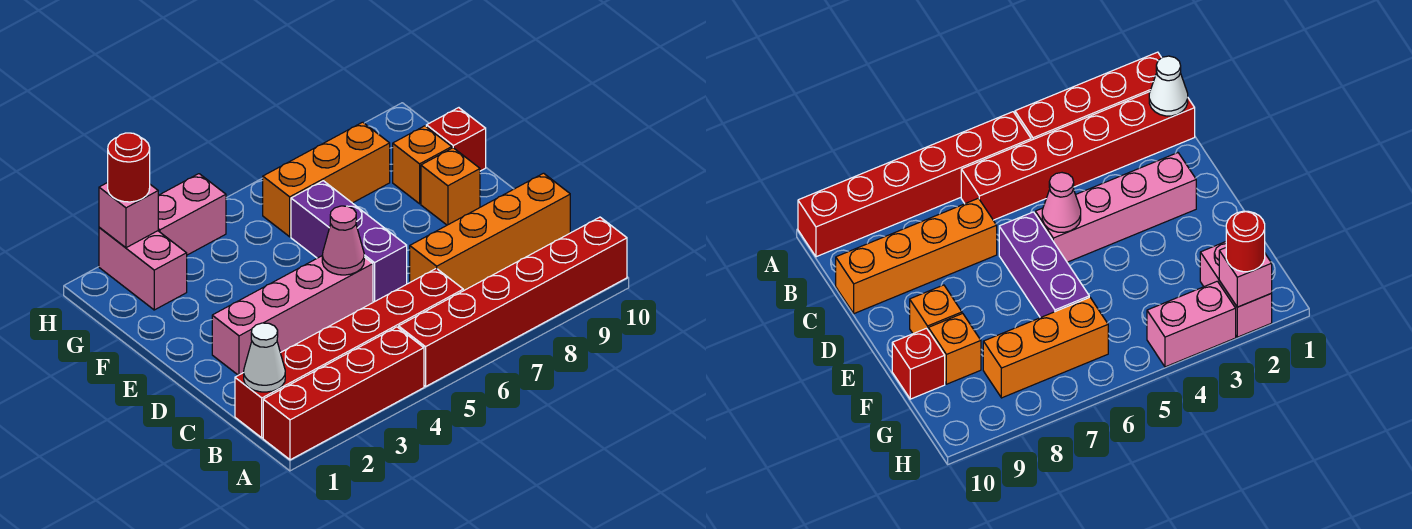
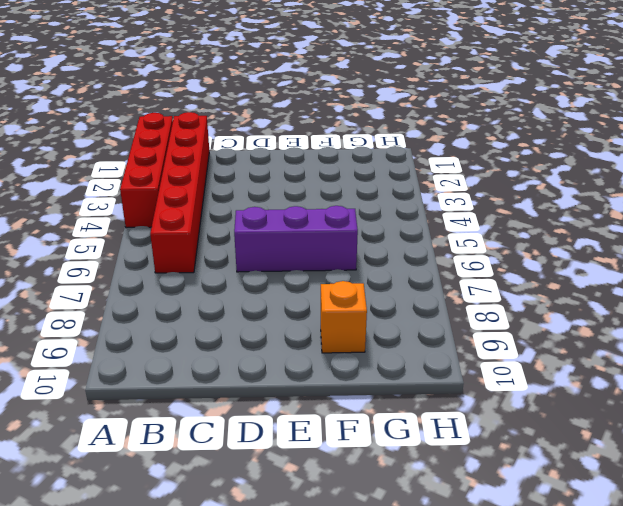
none -> red 1x6 brick [399,217,627,386]
none -> orange 1x4 brick [410,173,570,291]
none -> pink 1x4 brick [212,256,373,375]

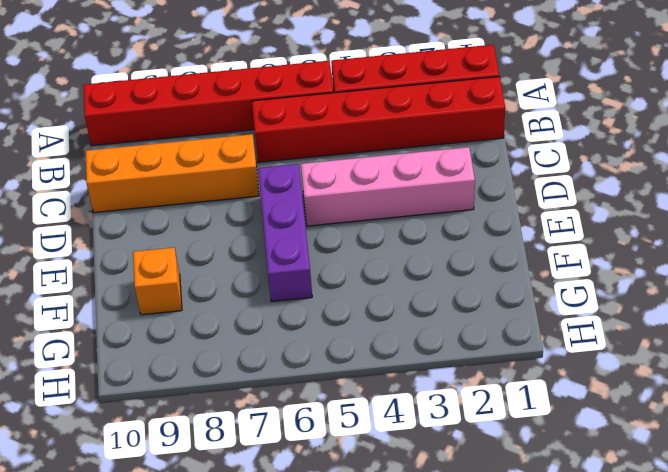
none -> orange 1x1 brick [421,148,480,225]
none -> red 1x1 brick [426,108,486,171]
none -> pink 1x2 brick [99,227,187,310]

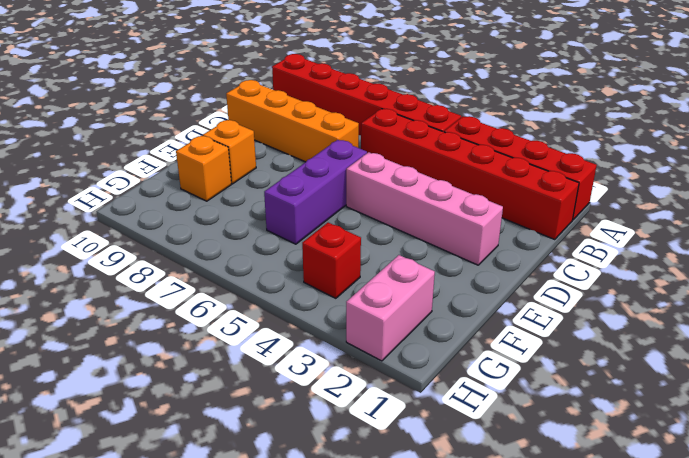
red 1x1 brick [302,223,361,298] -> red 1x1 brick moved to [426,108,486,171]
none -> orange 1x3 brick [263,122,390,237]
none -> pink 1x2 brick [158,174,226,255]
none -> white 1x1 cone [244,323,285,392]

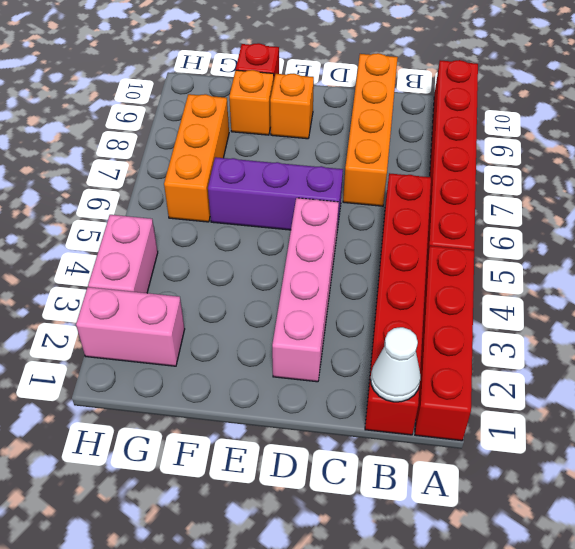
none -> pink 1x1 cone [322,206,364,275]
none -> pink 1x1 brick [99,183,158,248]
none -> red 1x1 round brick [108,133,150,202]

